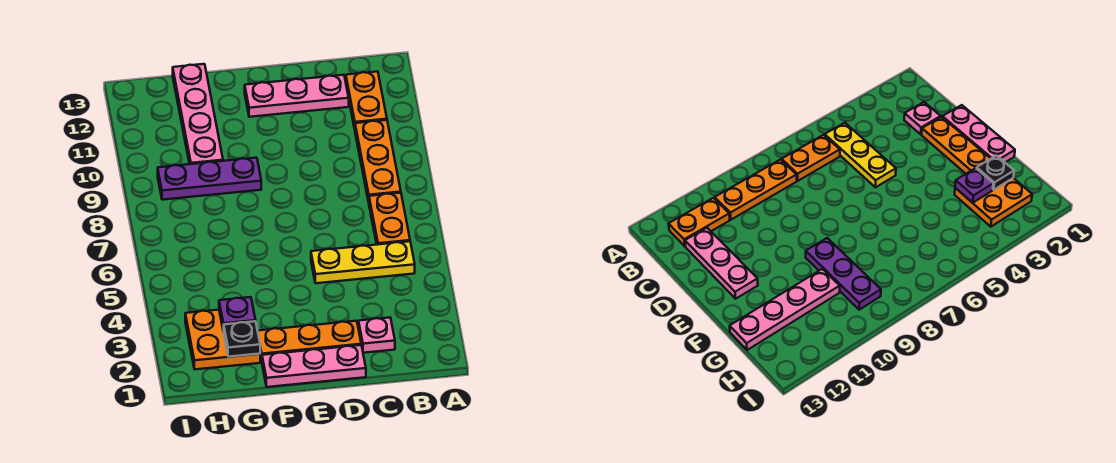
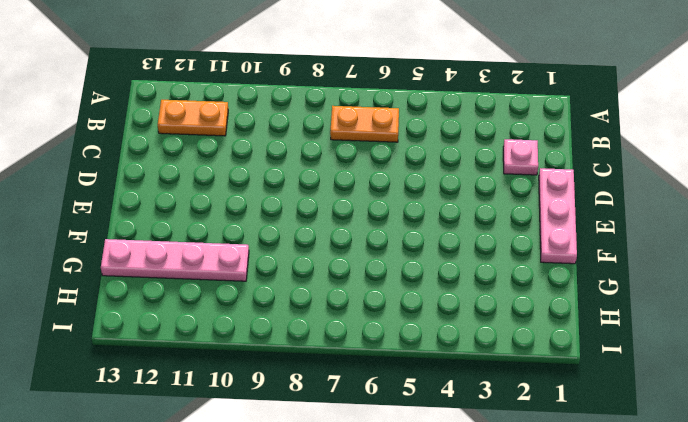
none -> yellow 1x3 plate [311,241,415,283]
none -> orange 1x3 plate [355,120,401,202]
none -> pink 1x3 plate [245,75,349,117]

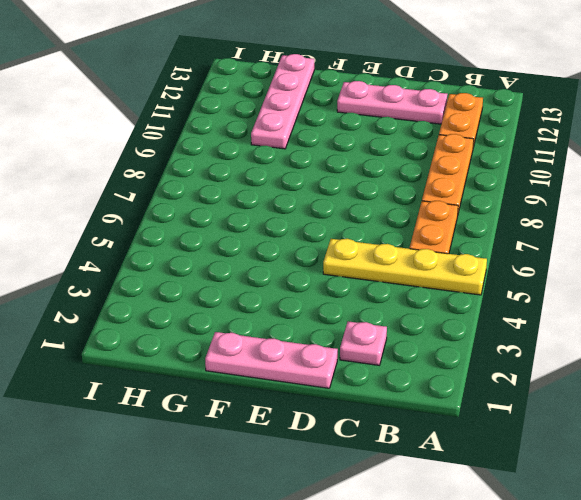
yellow 1x4 plate [323,239,487,295] -> yellow 1x3 plate [311,241,415,283]
none -> orange 1x3 plate [258,321,361,361]
none -> purple 1x3 plate [158,158,261,200]
none -> orange 2x2 plate [185,310,260,369]

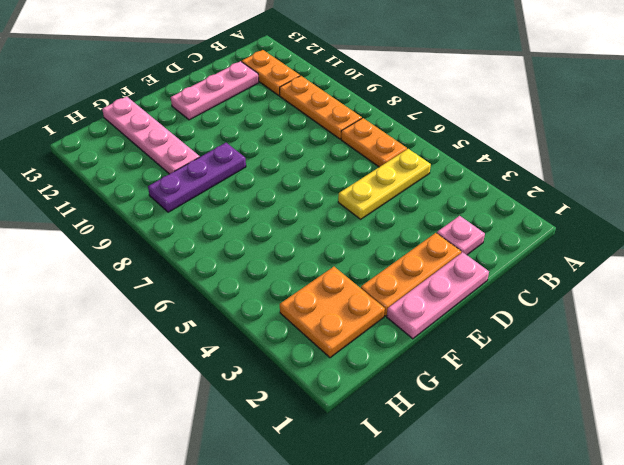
none -> black 1x1 plate [224,321,260,357]
none -> purple 1x1 plate [219,297,256,332]

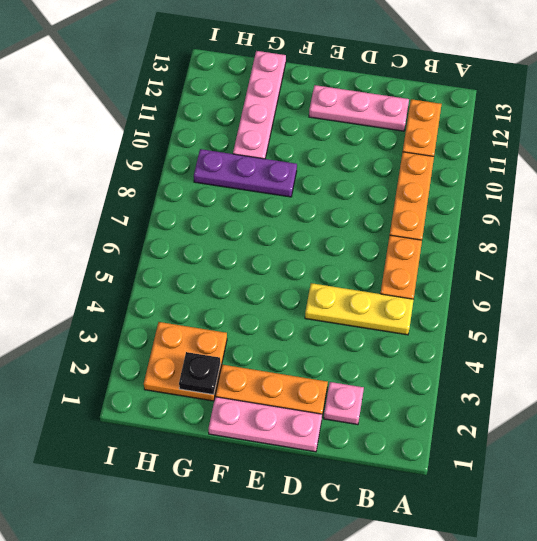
none -> purple 1x1 plate [219,297,256,332]

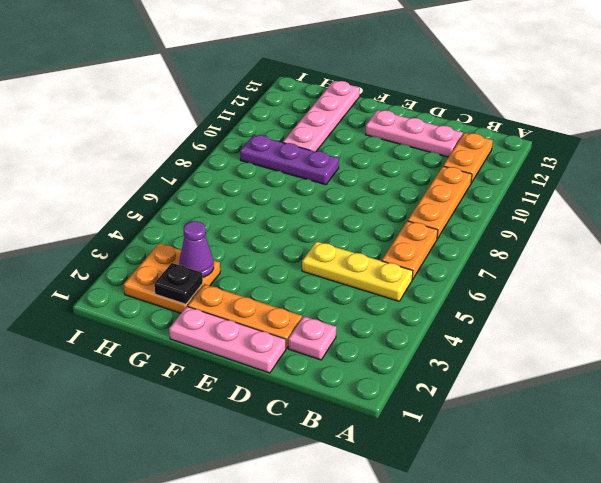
purple 1x1 cone [179,221,214,277] -> purple 1x1 plate [219,297,256,332]

